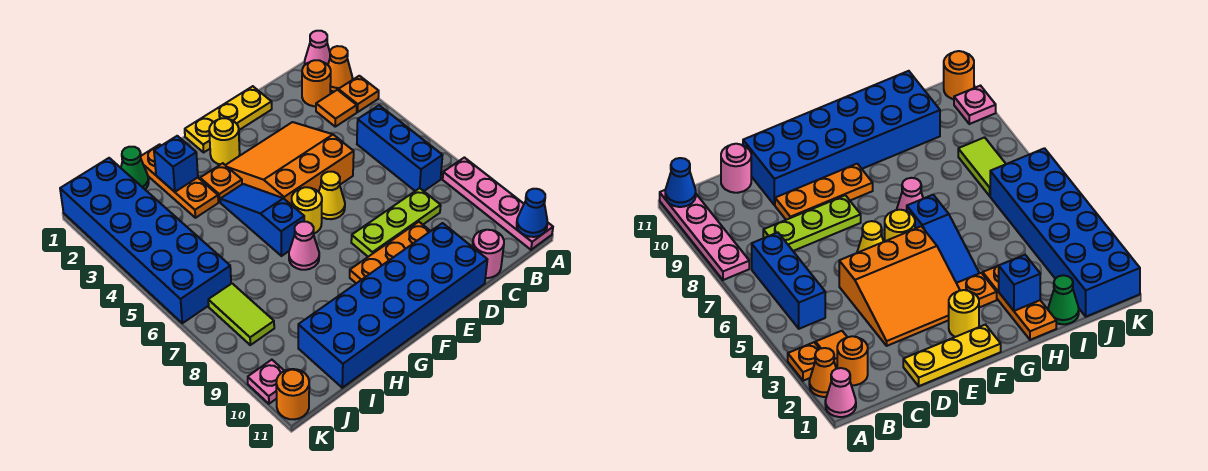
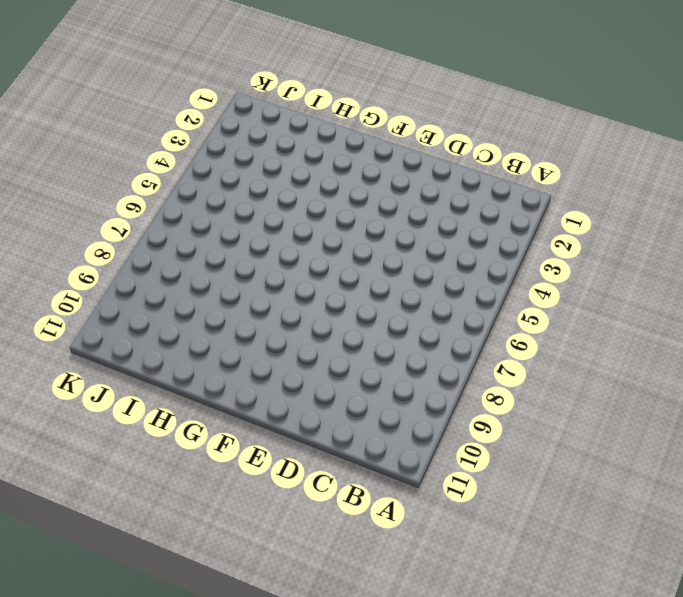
none -> pink 1x1 cone [305,31,330,65]
none -> orange 1x1 cone [328,46,352,92]
none -> orange 1x1 plate [338,76,379,112]

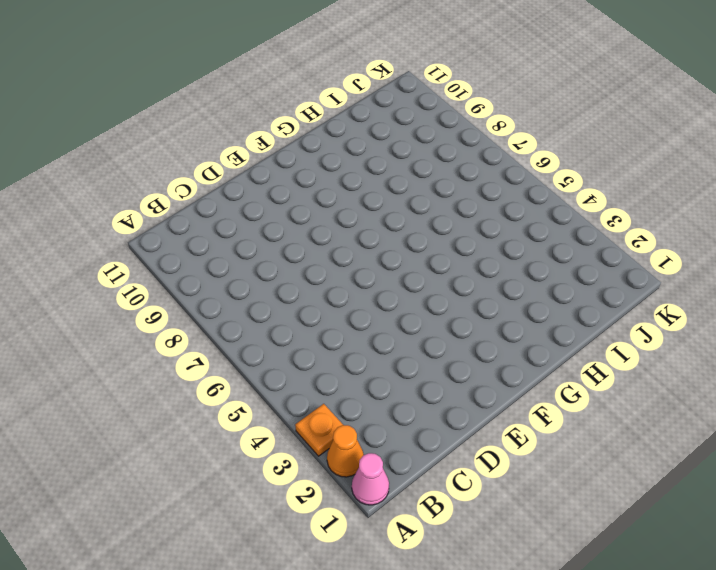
none -> pink 1x4 plate [443,158,553,250]
none -> orange 1x1 round brick [302,60,331,106]
none -> orange 1x1 tile [316,90,357,127]

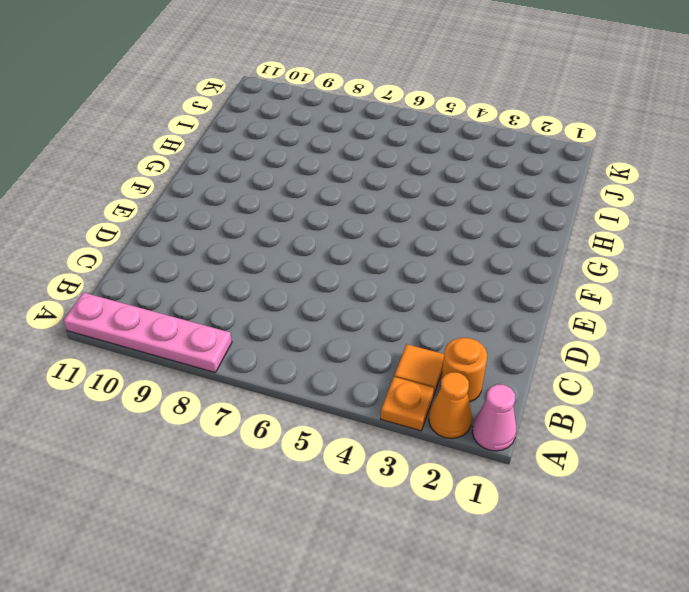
none -> blue 1x3 brick [357,105,443,191]
none -> lime 1x3 plate [351,188,441,257]
none -> pink 1x1 round brick [472,230,504,278]

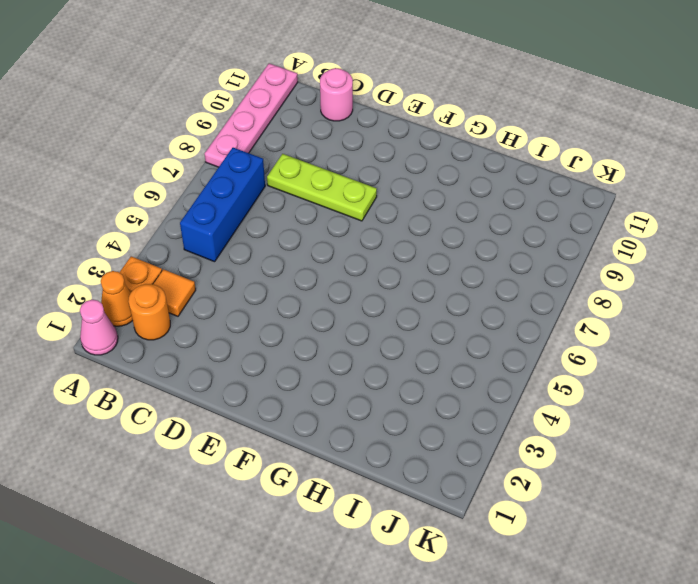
none -> yellow 1x3 plate [185,86,272,152]
none -> orange 3x3 slope [226,122,354,205]
none -> orange 1x3 plate [350,222,430,283]

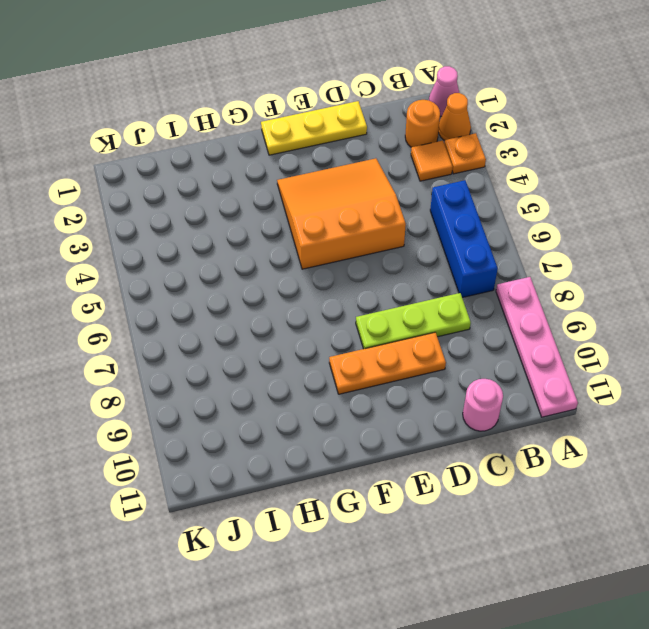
none -> blue 2x6 brick [298,223,487,388]
none -> yellow 1x1 cone [319,172,345,219]
none -> yellow 1x1 round brick [209,118,240,165]

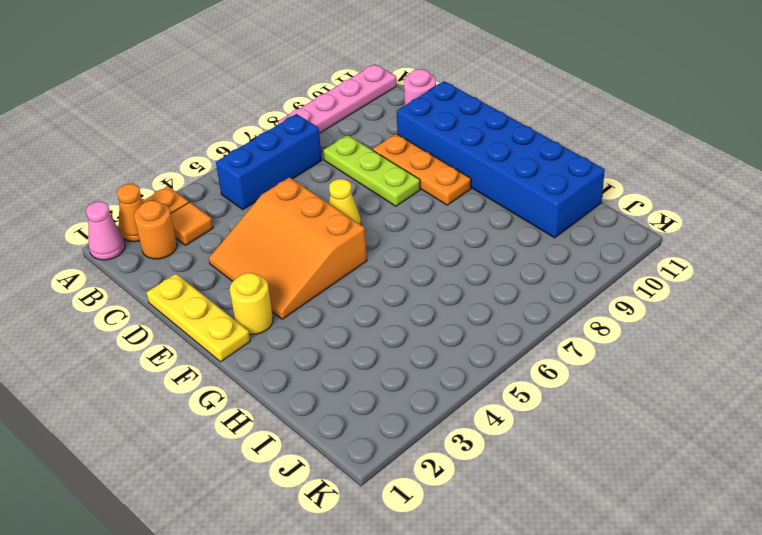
none -> yellow 1x1 round brick [292,187,322,233]
none -> orange 1x1 plate [200,163,242,202]
none -> blue 1x3 slope [220,184,304,256]

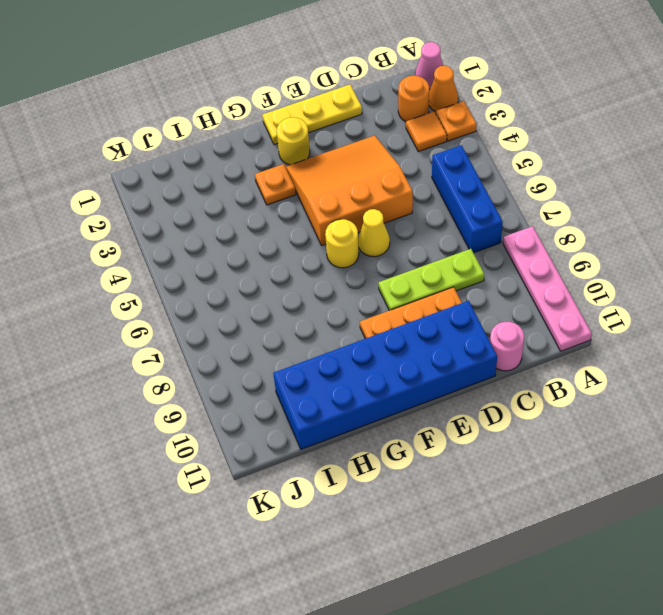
none -> blue 1x3 slope [220,184,304,256]
none -> pink 1x1 cone [289,222,319,270]
none -> orange 1x3 plate [141,144,218,218]

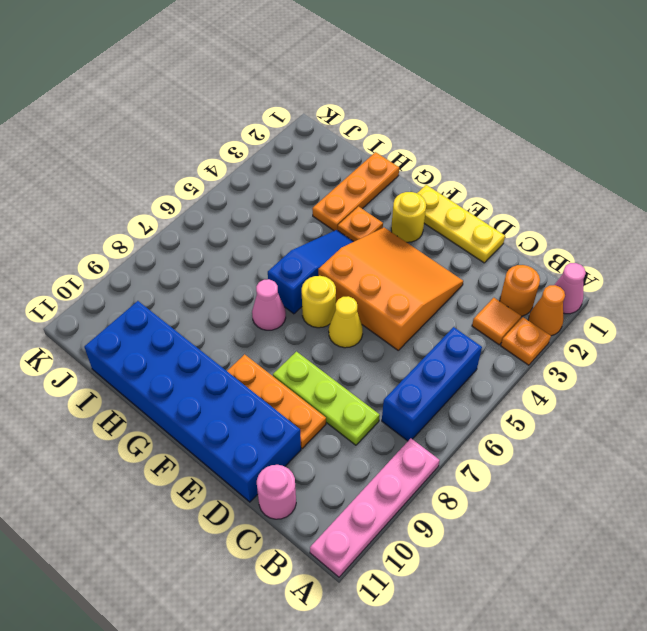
none -> green 1x1 cone [121,147,149,189]
none -> blue 2x6 brick [60,158,231,323]
none -> lime 1x2 tile [208,284,274,345]

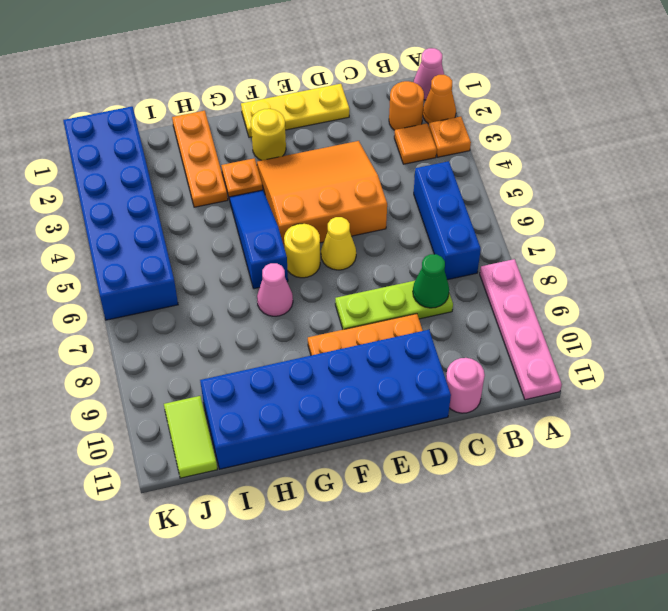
green 1x1 cone [413,254,449,308] -> green 1x1 cone moved to [121,147,149,189]
lime 1x2 tile [164,396,217,478] -> lime 1x2 tile moved to [208,284,274,345]
none -> pink 1x1 plate [248,360,284,404]
none -> orange 1x1 round brick [276,369,309,419]
none -> blue 1x1 cone [517,189,547,237]

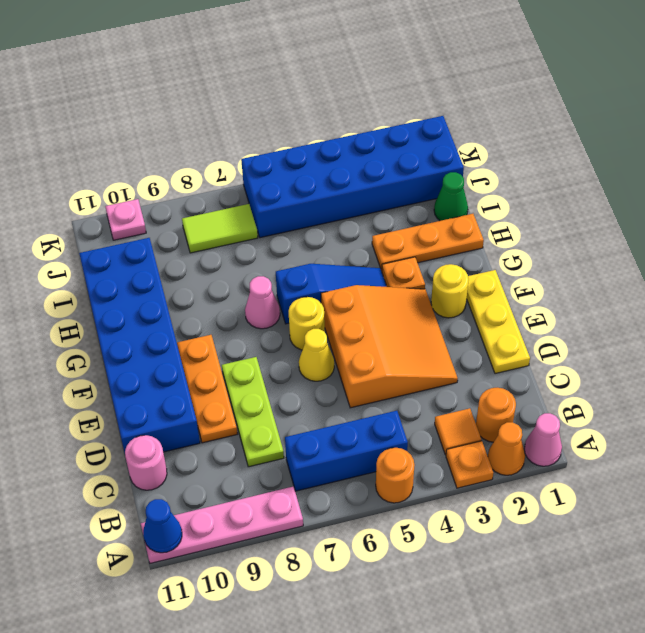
orange 1x1 round brick [376,448,414,503] -> orange 1x1 round brick moved to [276,369,309,419]
none -> blue 1x1 brick [154,136,198,192]

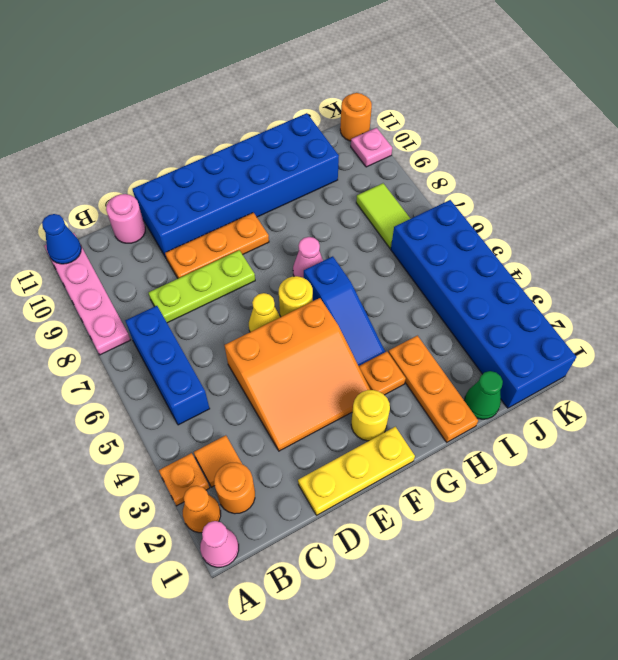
none -> blue 1x1 brick [154,136,198,192]

